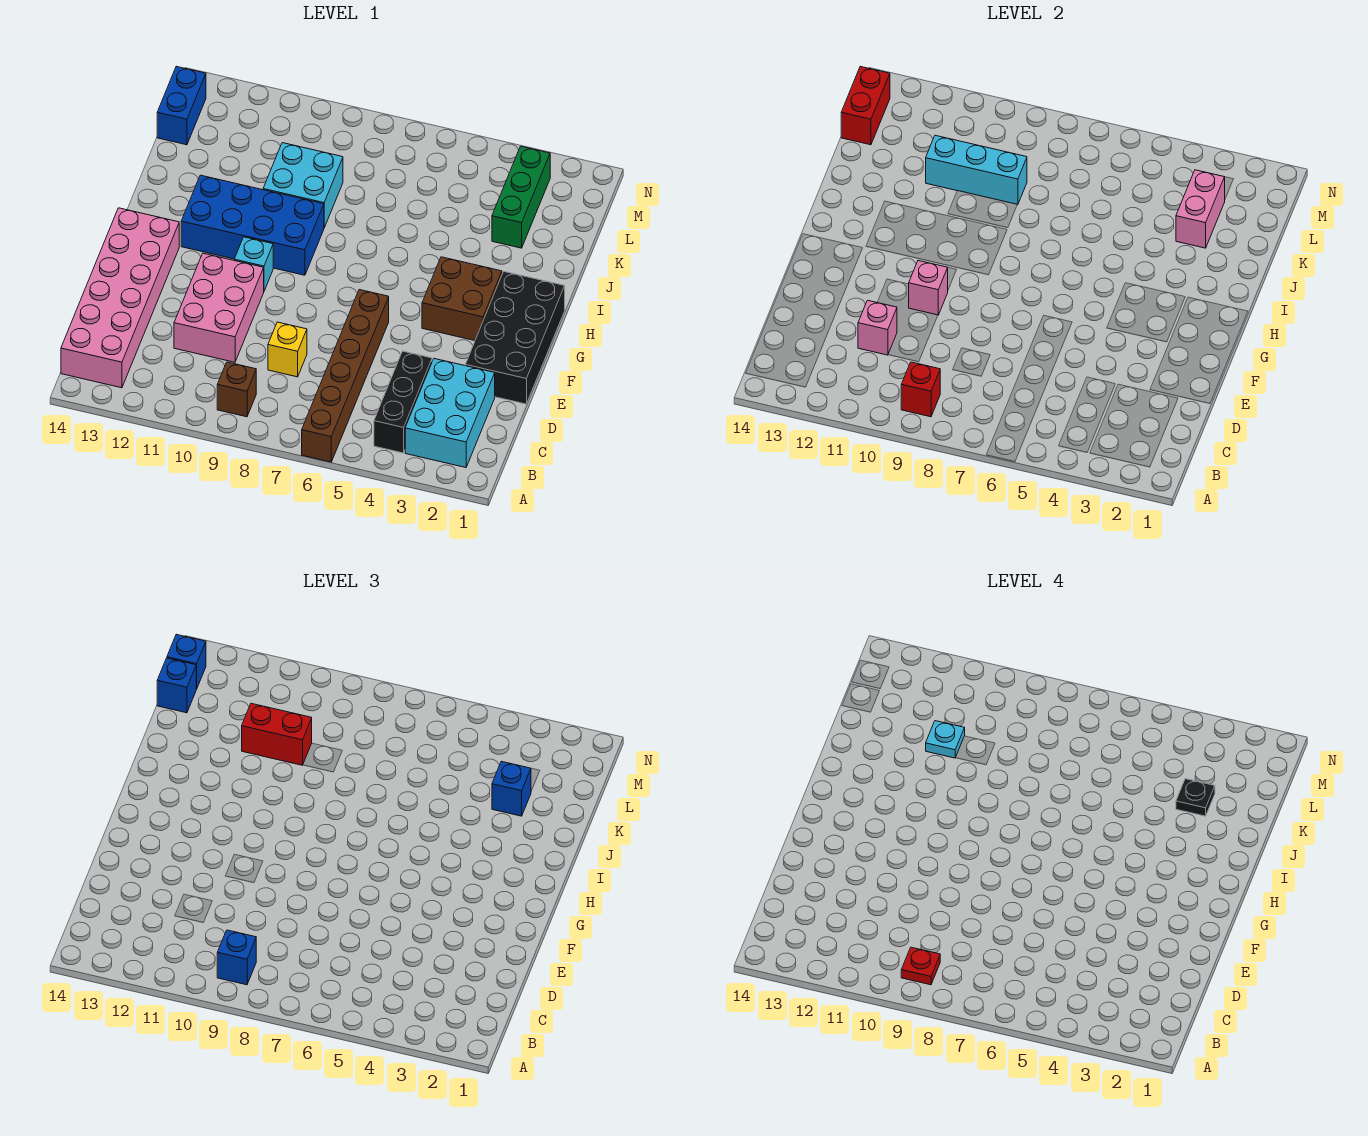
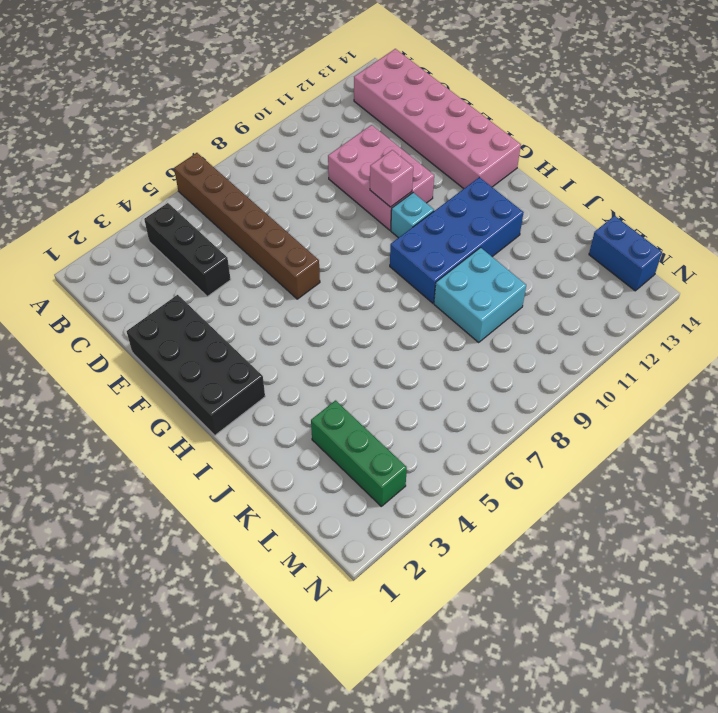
none -> cyan 2x3 brick [405,359,495,468]
none -> brown 1x1 brick [217,362,256,417]
none -> yellow 1x1 brick [268,322,307,377]

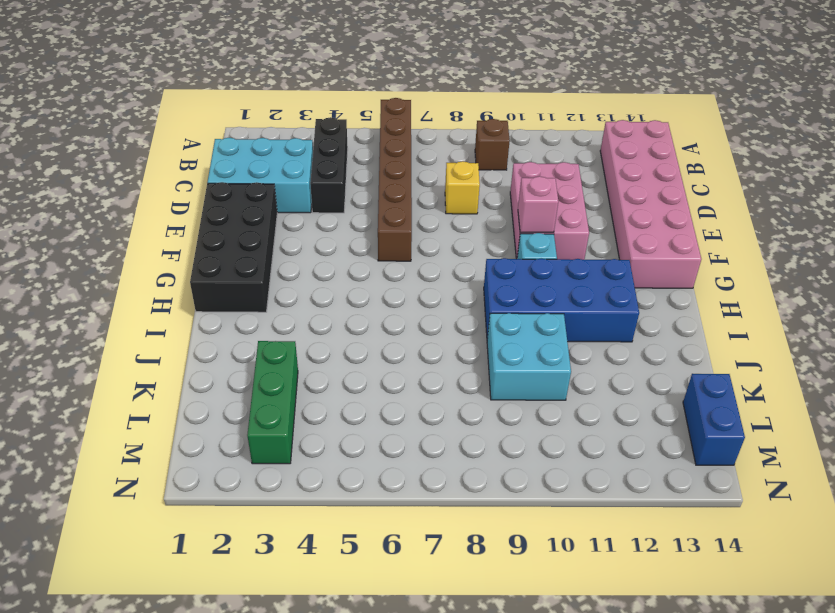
cyan 2x3 brick [207,138,313,213] -> cyan 2x3 brick turned to [405,359,495,468]
none -> brown 2x2 brick [422,257,502,341]
none -> red 1x1 brick [901,362,940,417]
none -> pink 1x1 brick [858,300,897,355]

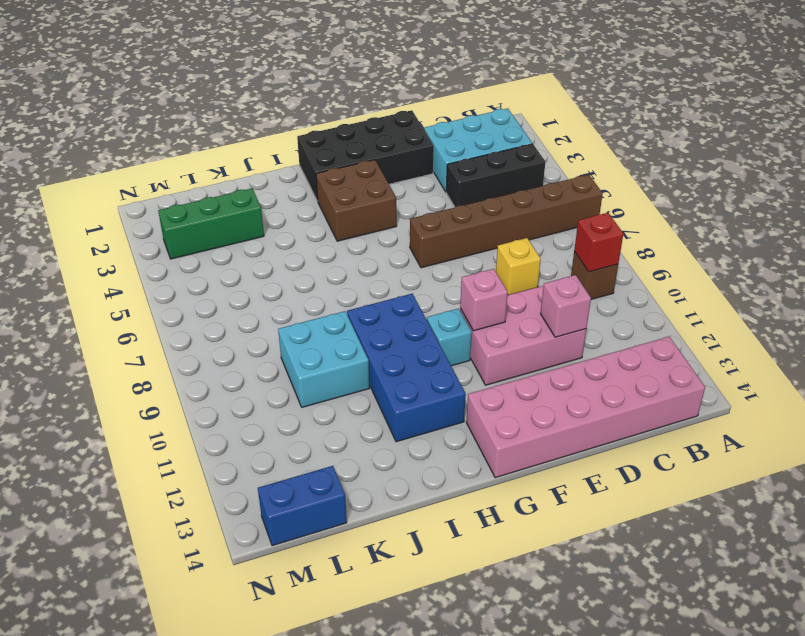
none -> pink 1x2 brick [1176,170,1225,248]
none -> cyan 1x3 brick [926,135,1027,205]
none -> red 1x2 brick [841,66,890,145]

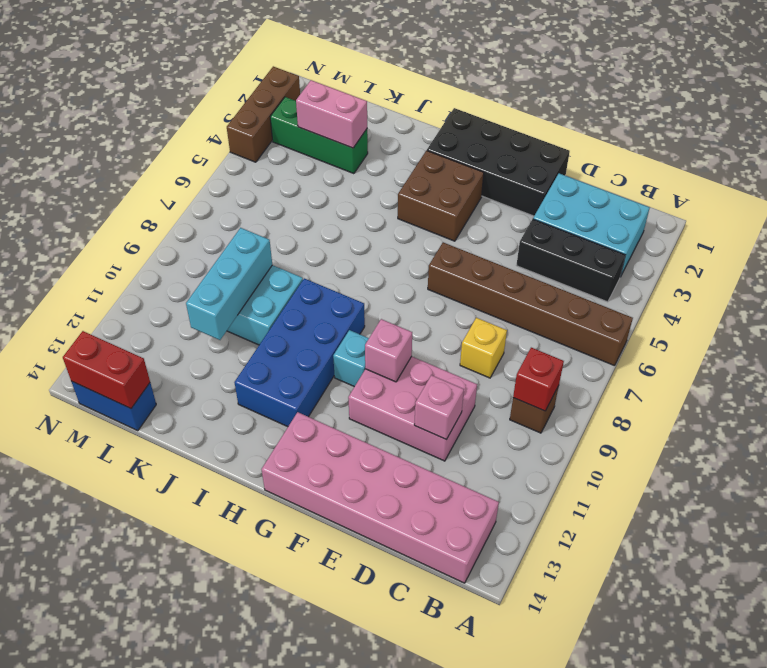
brown 1x3 brick [227,66,300,162] -> none
none -> blue 1x1 brick [217,930,256,985]
none -> blue 1x1 brick [492,761,531,816]
none -> red 1x2 brick [242,703,312,765]

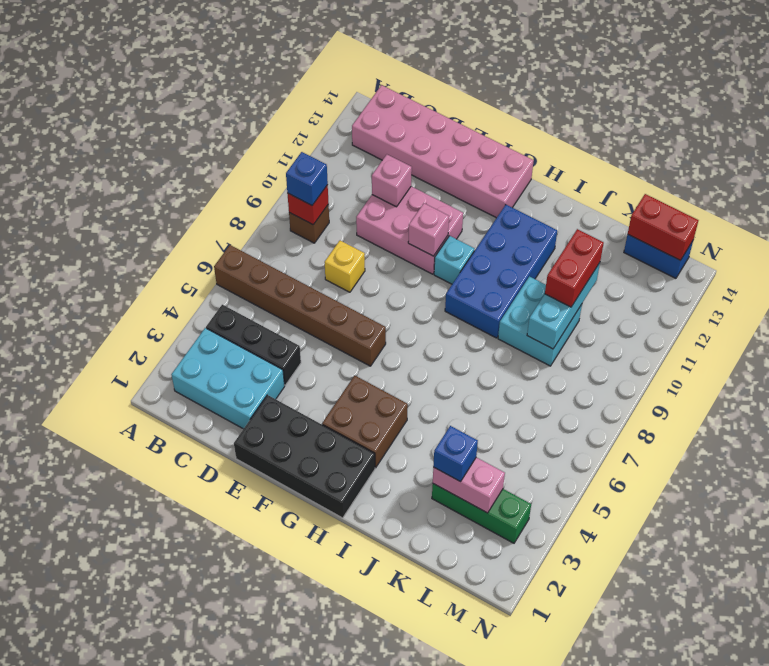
none -> blue 1x1 brick [157,658,196,713]
none -> blue 1x1 brick [167,634,206,689]
none -> red 1x1 plate [901,947,940,985]

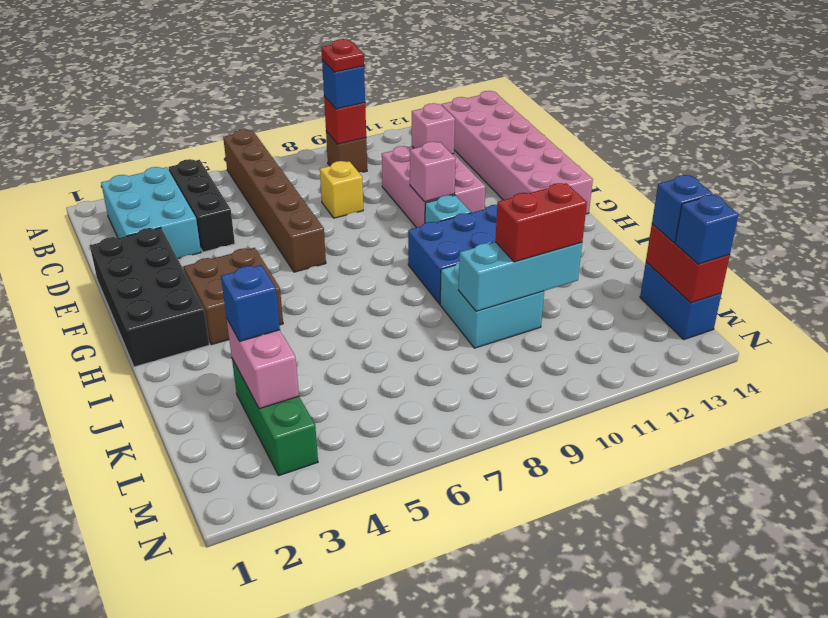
none -> black 1x1 plate [1176,779,1215,816]
none -> cyan 1x1 plate [926,721,965,758]

